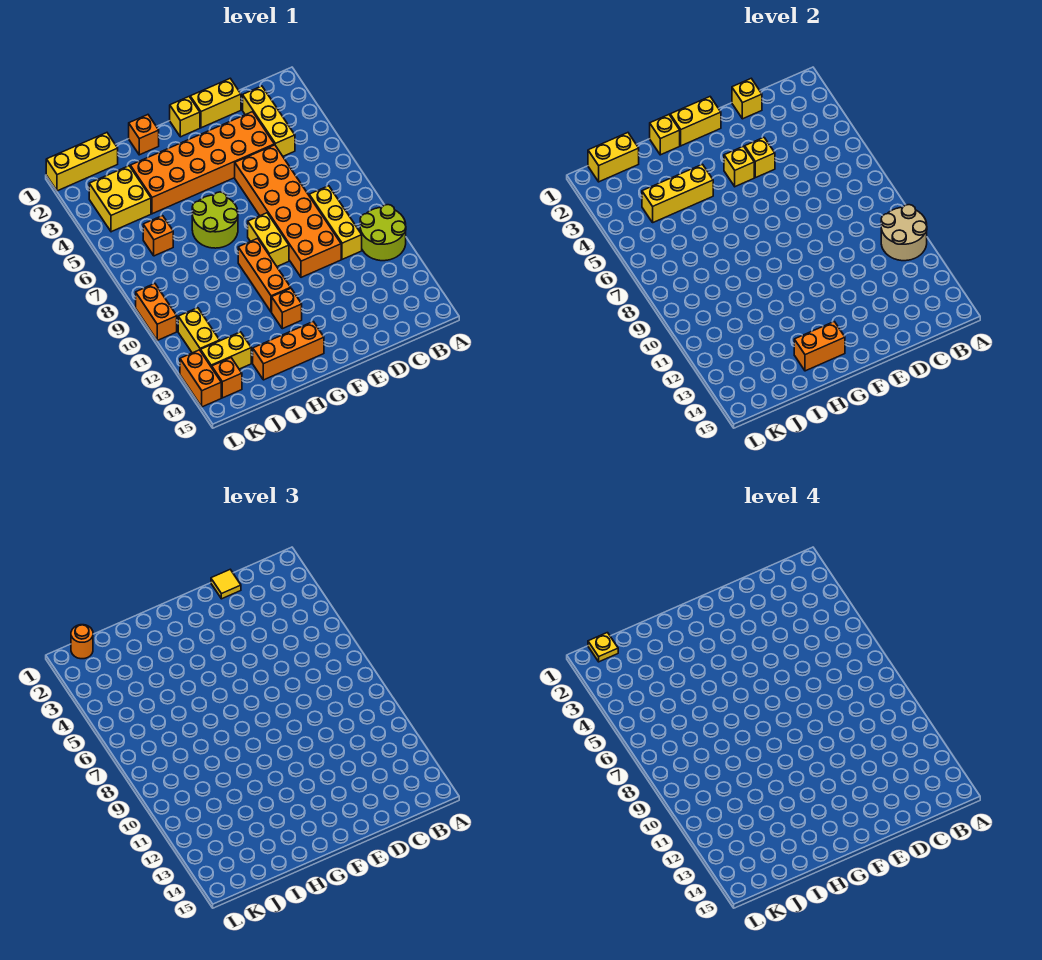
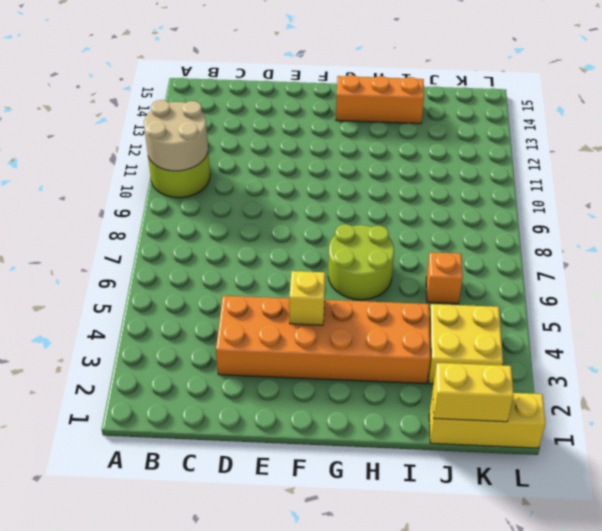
none -> yellow 1x3 brick [243,86,295,156]
none -> yellow 1x3 brick [309,186,362,259]
none -> yellow 1x2 brick [190,79,241,128]
none -> orange 2x6 brick [235,145,341,277]

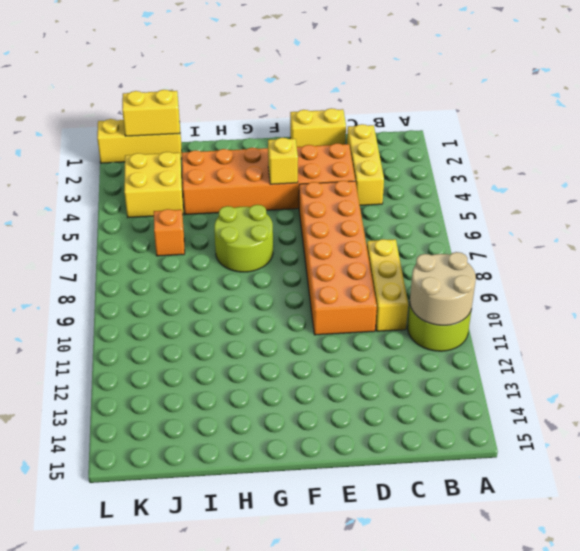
none -> yellow 1x1 brick [170,97,200,137]
none -> yellow 1x2 brick [248,213,289,266]
none -> orange 1x3 brick [238,238,291,312]
none -> orange 1x1 brick [272,288,302,329]

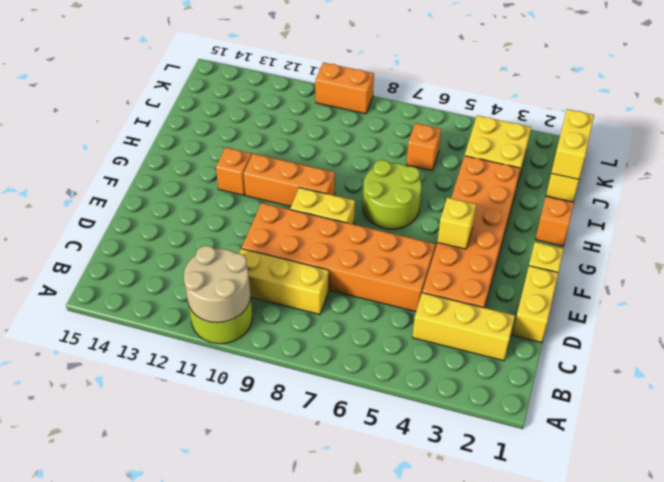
none -> orange 1x3 brick [253,322,324,380]
none -> yellow 1x2 brick [201,332,251,369]
none -> yellow 1x2 brick [178,308,220,353]
none -> orange 1x1 brick [212,358,242,398]

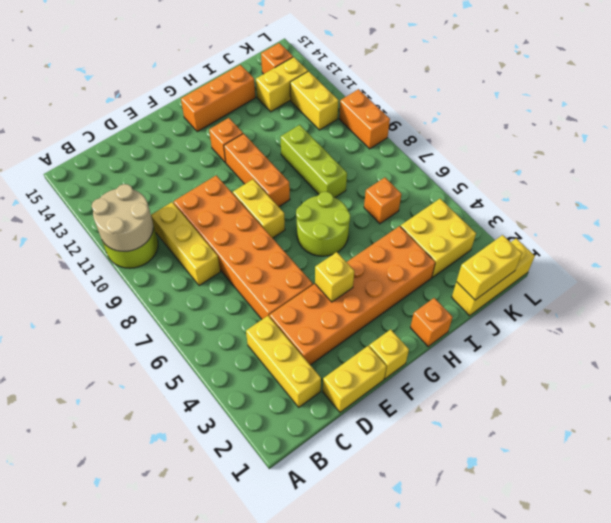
lime 1x3 brick [281,125,347,198] -> none
none -> orange 1x2 brick [180,350,221,407]
none -> yellow 1x1 brick [732,79,762,119]
none -> yellow 1x1 brick [745,137,775,178]
none -> yellow 1x2 brick [670,97,721,146]

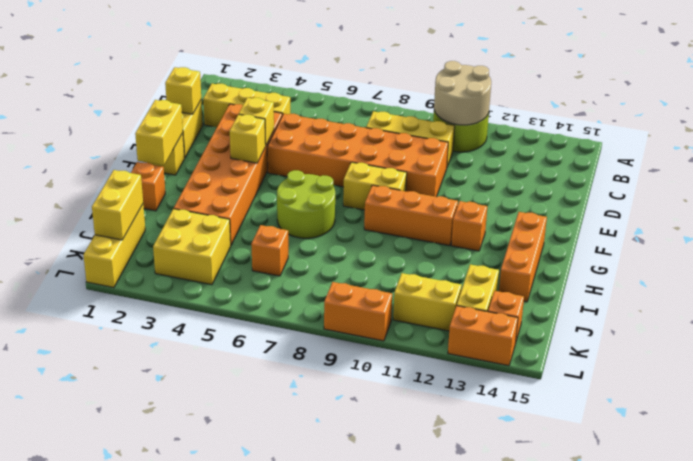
none -> orange 1x2 brick [794,322,845,371]
none -> yellow 1x1 brick [650,115,680,155]
none -> yellow 1x3 brick [642,164,713,222]
none -> yellow 1x1 tile [211,570,241,599]

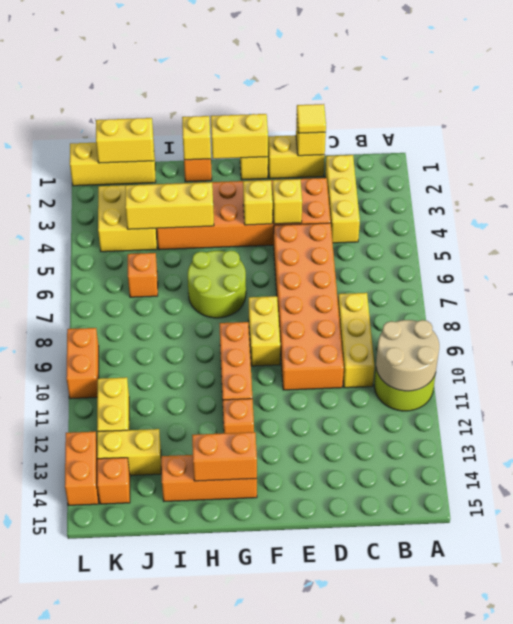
none -> orange 1x1 round brick [71,625,93,659]
none -> yellow 1x1 plate [588,633,618,662]

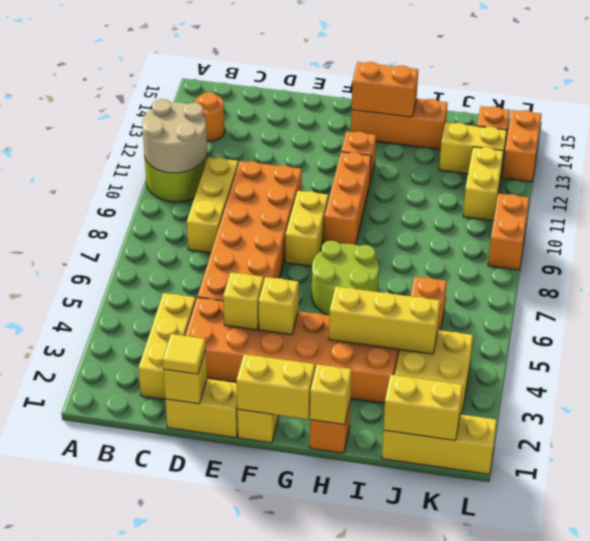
orange 1x1 round brick [194,92,225,141] -> orange 1x1 round brick moved to [71,625,93,659]
none -> yellow 1x1 plate [588,633,618,662]

